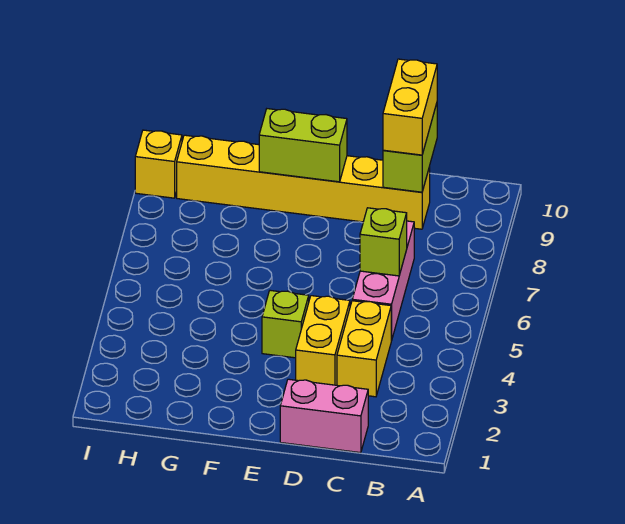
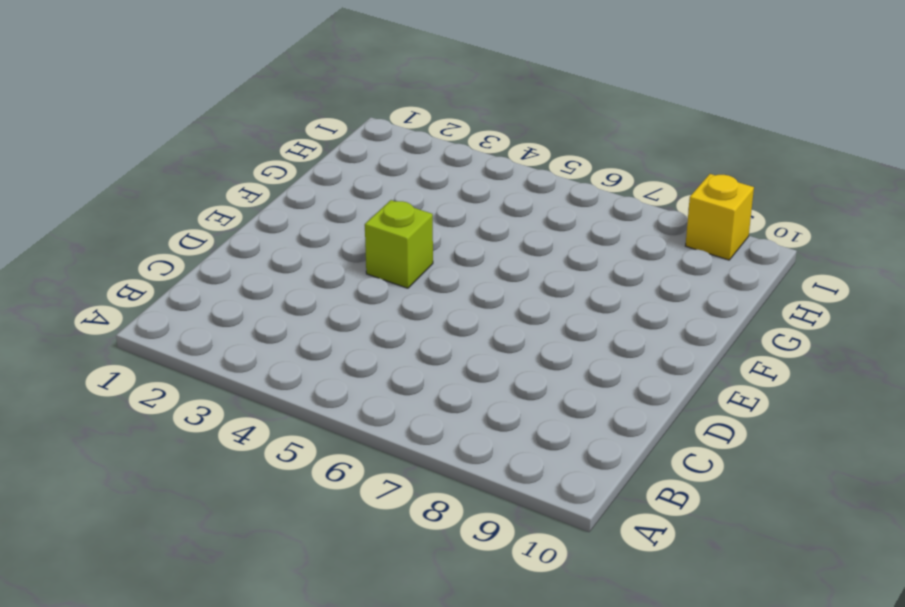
none -> pink 1x2 brick [280,379,368,453]
none -> yellow 1x2 brick [337,301,391,397]

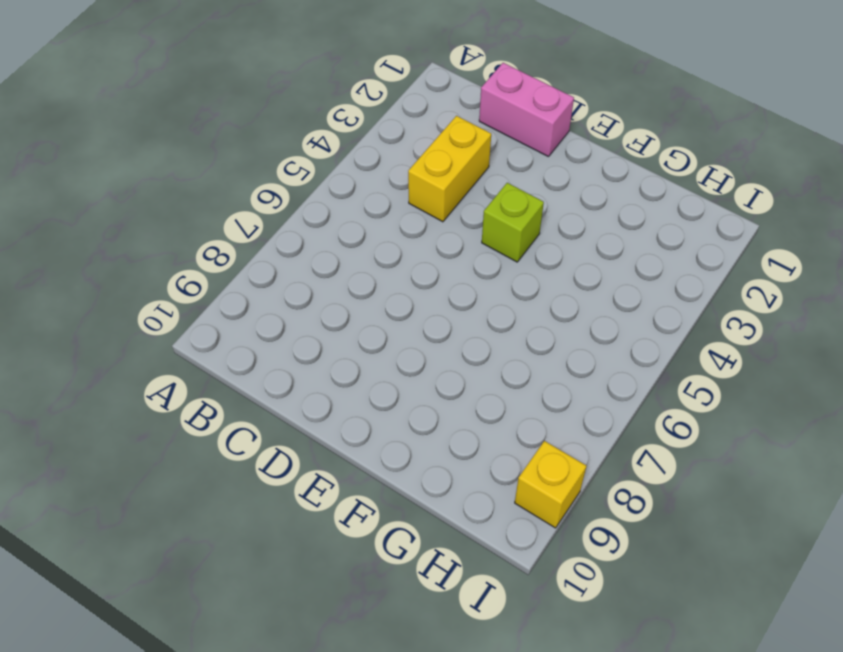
none -> pink 1x3 brick [352,221,414,341]
none -> yellow 1x6 brick [177,135,430,229]

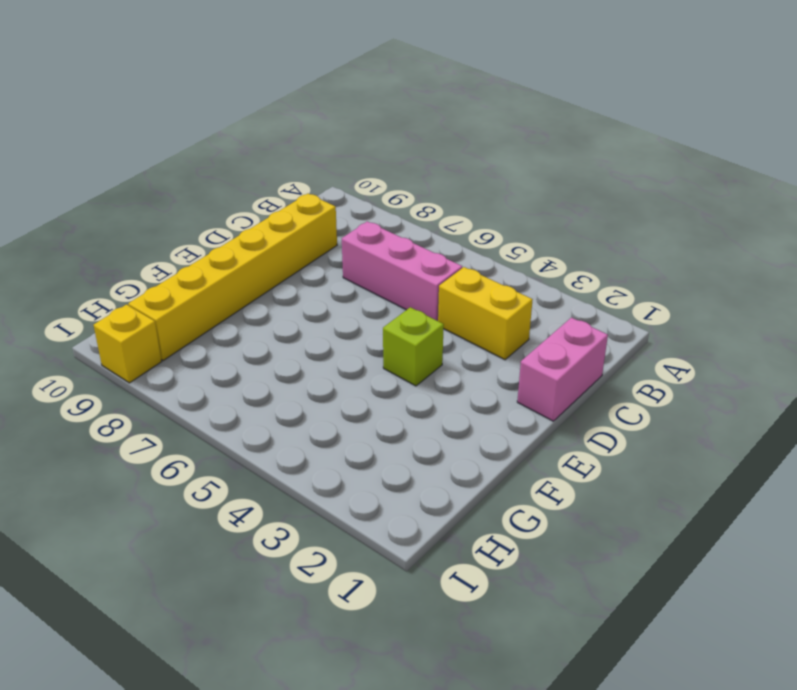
none -> yellow 1x2 brick [296,296,350,385]
none -> lime 1x1 brick [360,208,407,276]

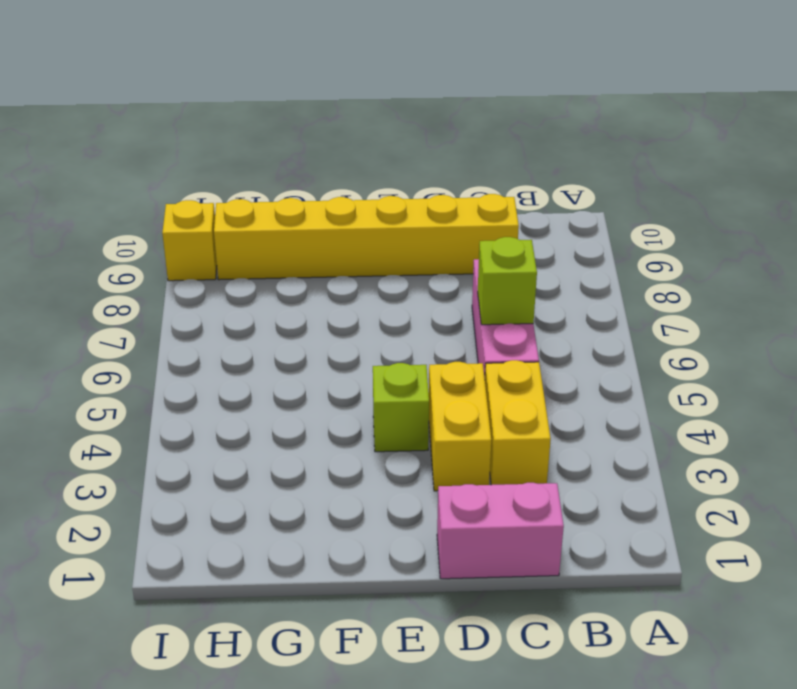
none -> lime 1x2 brick [383,103,437,192]
none -> lime 1x2 brick [259,109,347,182]

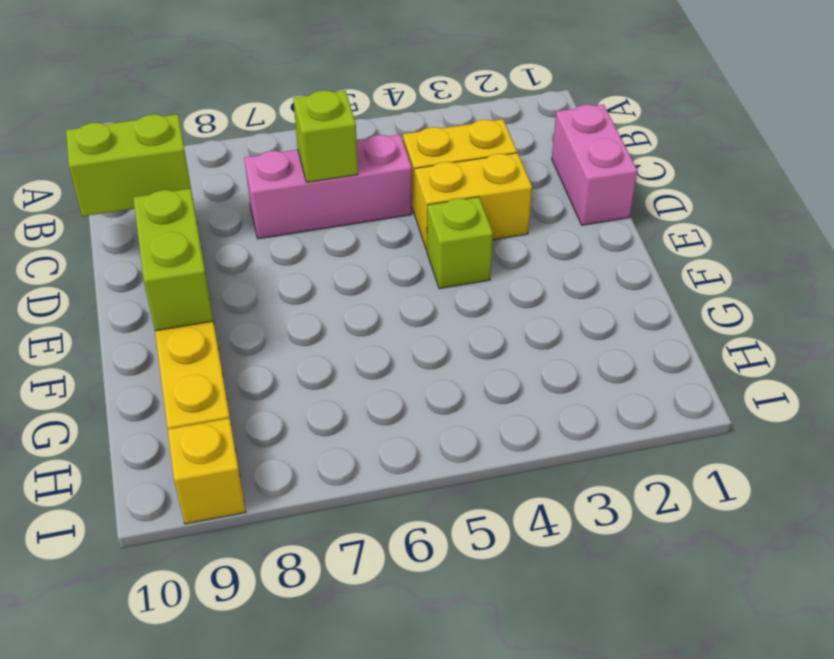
none -> yellow 1x2 brick [383,59,437,155]

